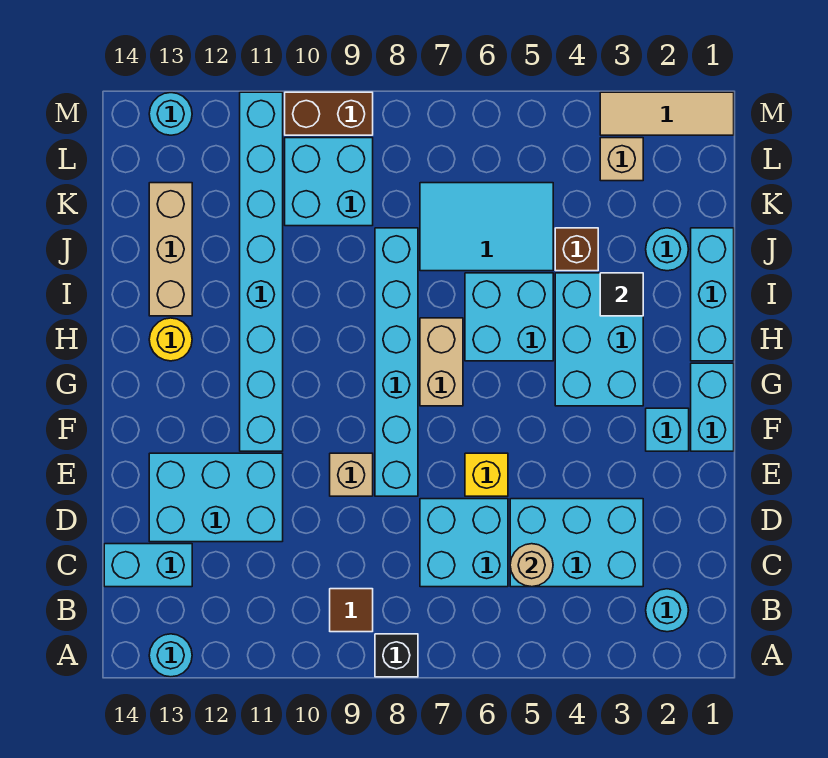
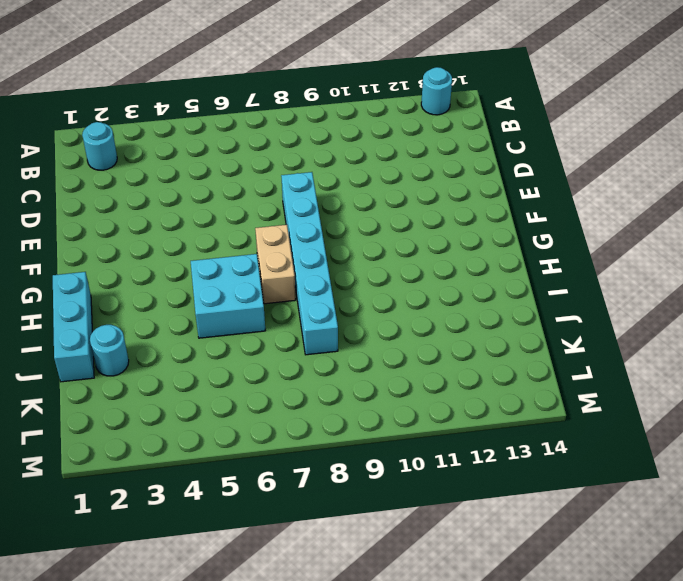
none -> black 1x1 brick [375,634,418,677]
none -> brown 1x1 tile [330,589,373,632]
none -> cyan 2x3 brick [510,499,643,587]
none -> cyan 2x2 brick [420,499,508,587]

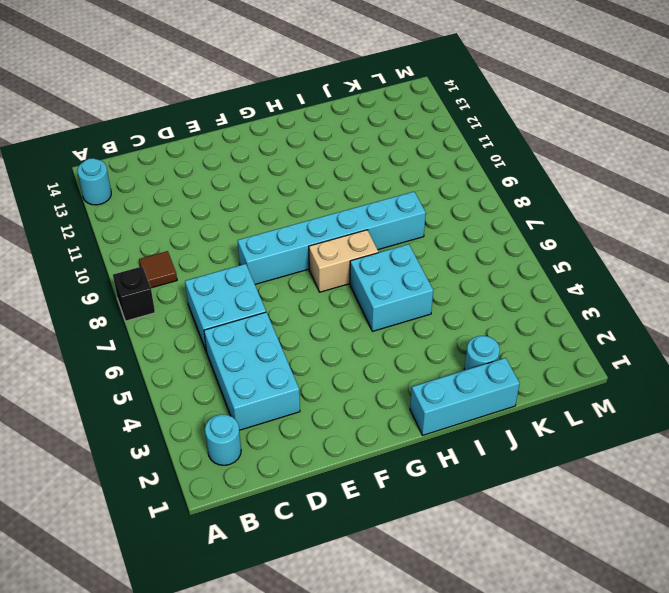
none -> cyan 1x2 brick [104,544,192,587]
none -> cyan 2x3 brick [149,453,283,542]
none -> yellow 1x1 brick [465,453,508,496]
none -> tan 1x1 brick [330,453,373,496]

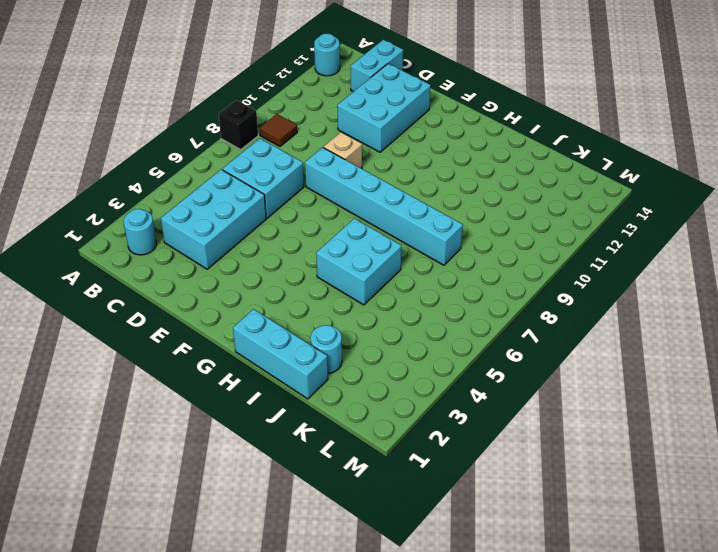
none -> yellow 1x1 brick [465,453,508,496]
none -> cyan 1x2 brick [691,363,734,451]
none -> cyan 1x1 brick [646,408,689,451]
none -> cyan 1x8 brick [240,92,283,451]

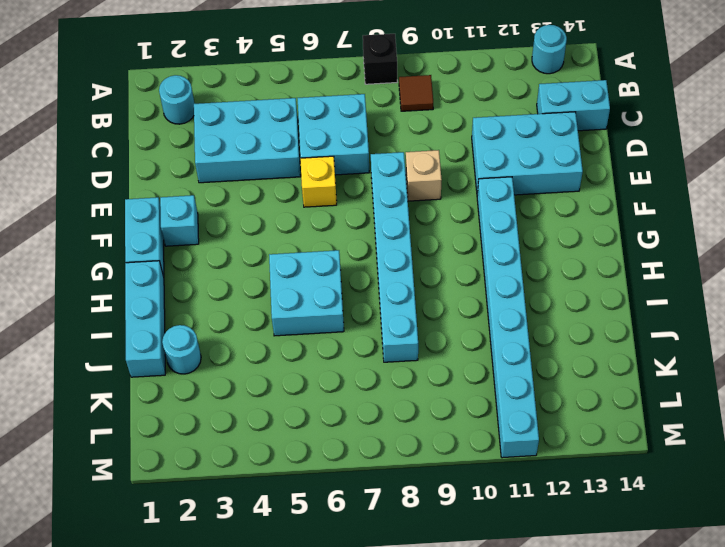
none -> cyan 2x3 brick [555,273,643,406]
none -> tan 1x2 brick [420,318,463,406]
none -> yellow 1x1 round brick [149,318,192,361]
none -> tan 1x3 brick [149,183,192,316]

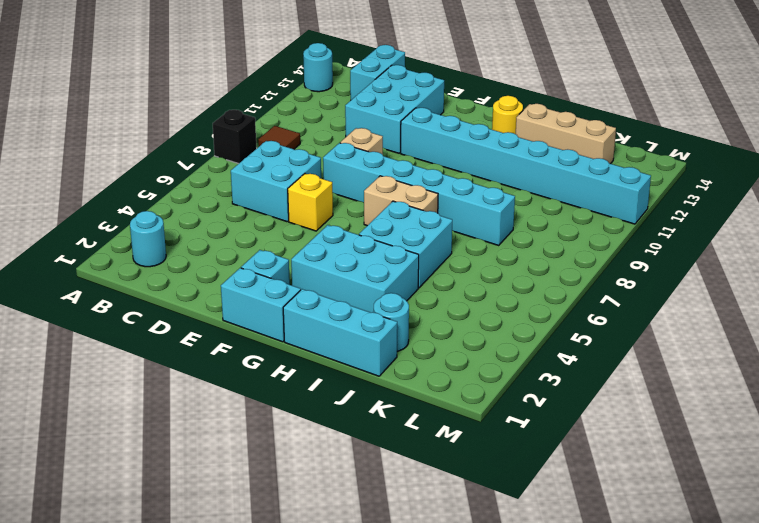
none -> cyan 2x3 brick [510,499,643,587]
none -> brown 1x1 brick [555,228,598,271]
none -> cyan 2x3 tile [420,183,553,271]
none -> cyan 2x2 brick [285,138,373,226]

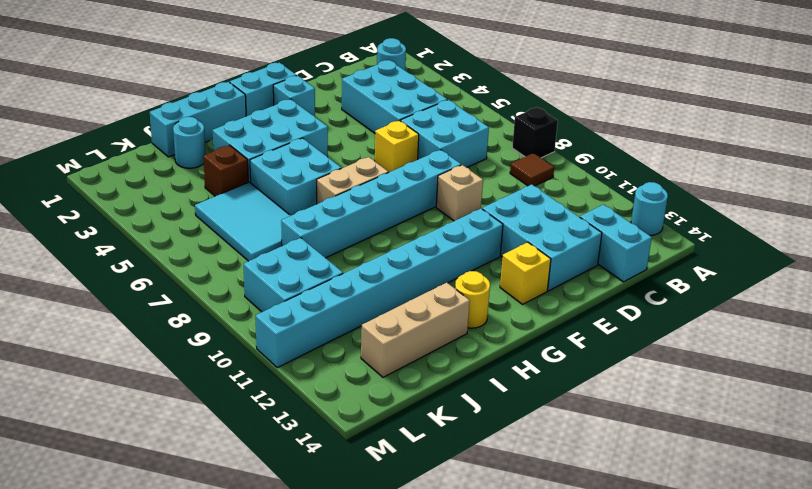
yellow 1x1 brick [500,242,551,304] -> none
none -> tan 1x1 brick [600,138,643,181]
none -> tan 1x3 tile [600,92,734,135]
none -> brown 1x2 brick [285,92,373,135]
none -> cyan 1x1 round brick [149,93,192,135]

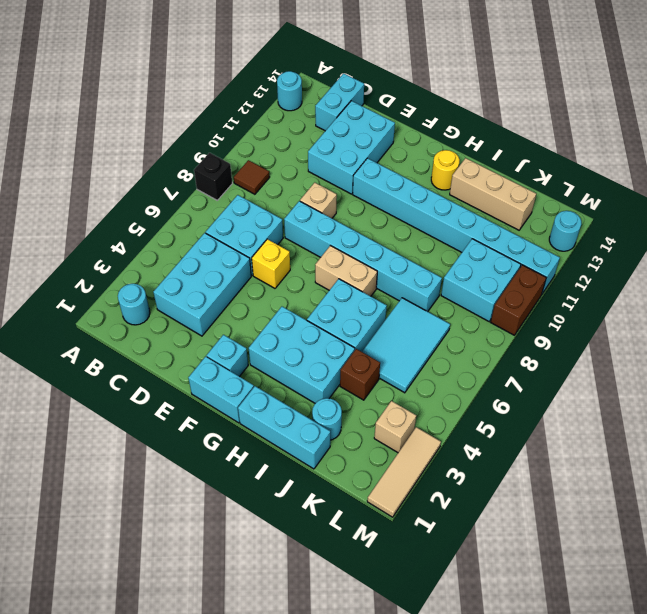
none -> tan 1x1 round brick [510,544,553,587]
none -> black 1x1 tile [600,273,643,316]

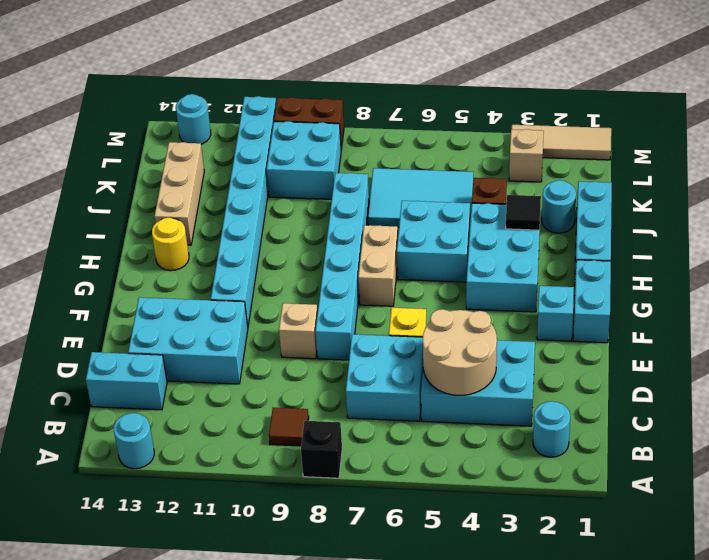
tan 2x2 round brick [423,309,497,395] -> tan 1x1 round brick [510,544,553,587]

